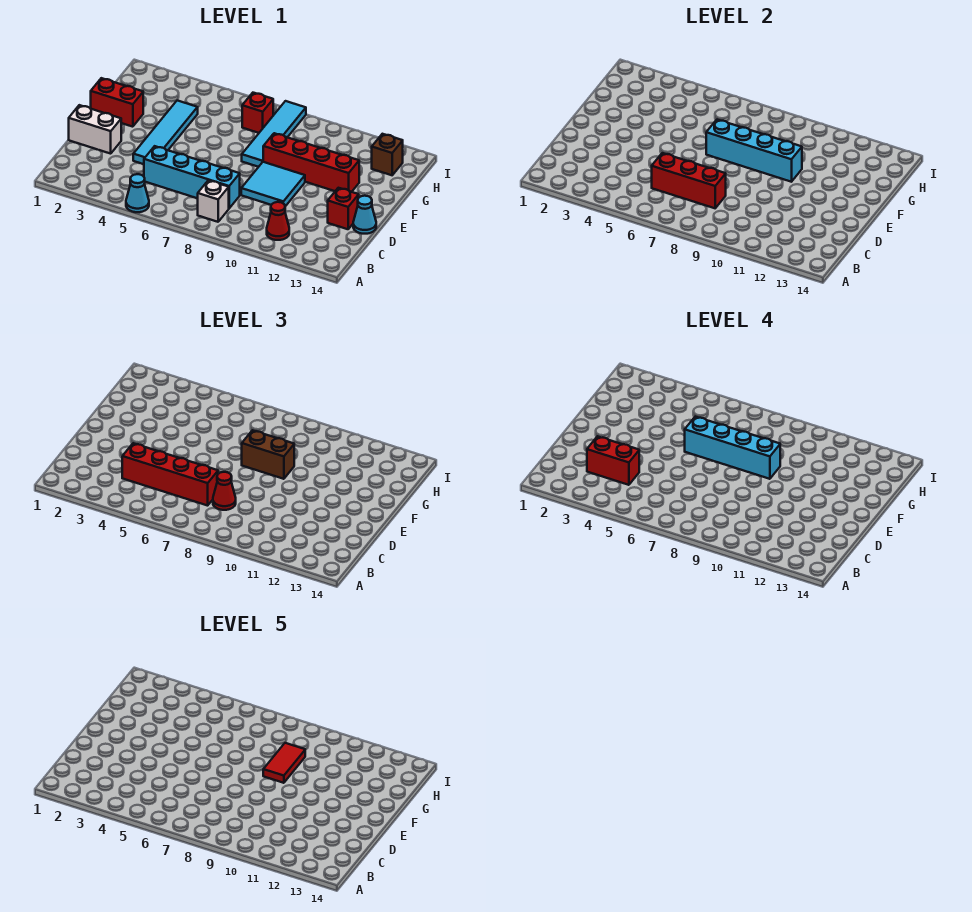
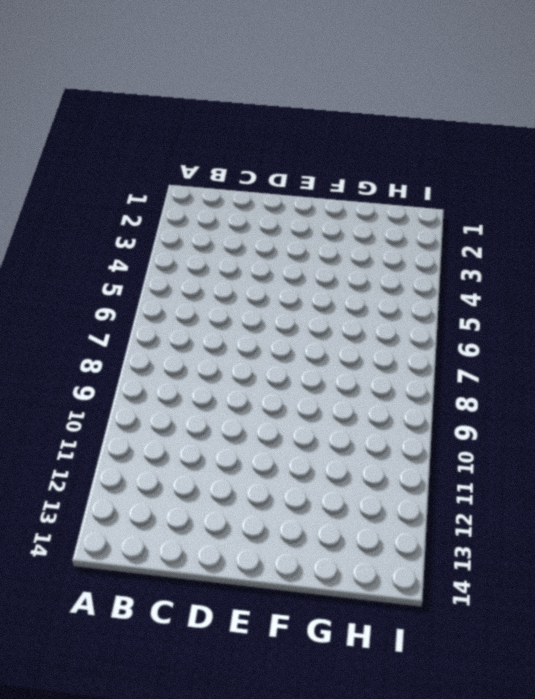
none -> cyan 1x1 cone [126,174,149,212]
none -> white 1x1 brick [198,180,229,222]
none -> red 1x1 cone [267,202,289,240]

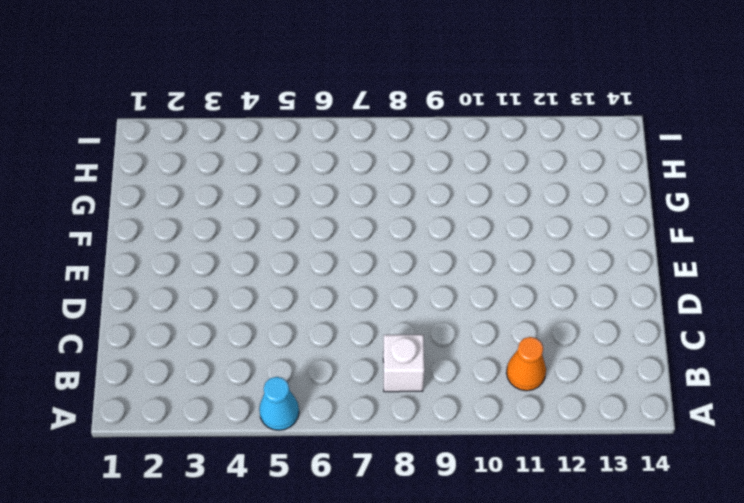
orange 1x1 cone [506,337,546,391] -> red 1x1 cone [267,202,289,240]
none -> cyan 1x4 brick [144,146,240,208]
none -> white 1x2 brick [69,105,122,154]
none -> cyan 1x4 tile [133,101,198,164]

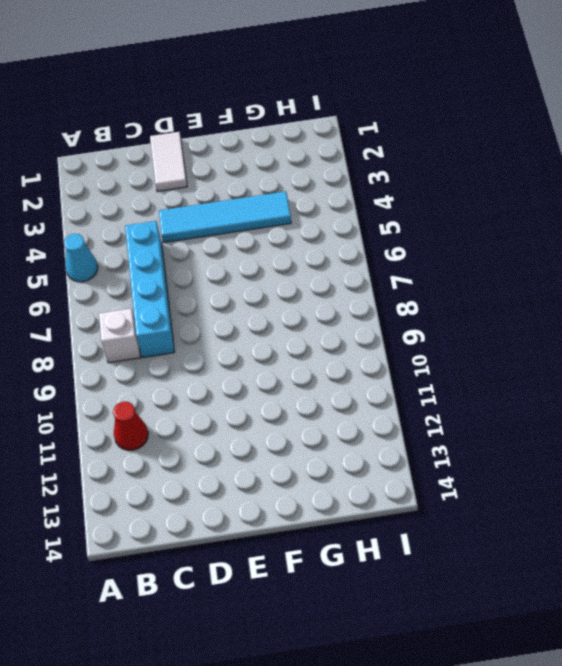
white 1x2 tile [150,132,187,192] -> white 1x2 brick [69,105,122,154]
none -> cyan 2x2 tile [241,162,305,206]
none -> red 1x1 brick [328,188,359,229]
none -> cyan 1x1 cone [353,196,376,234]

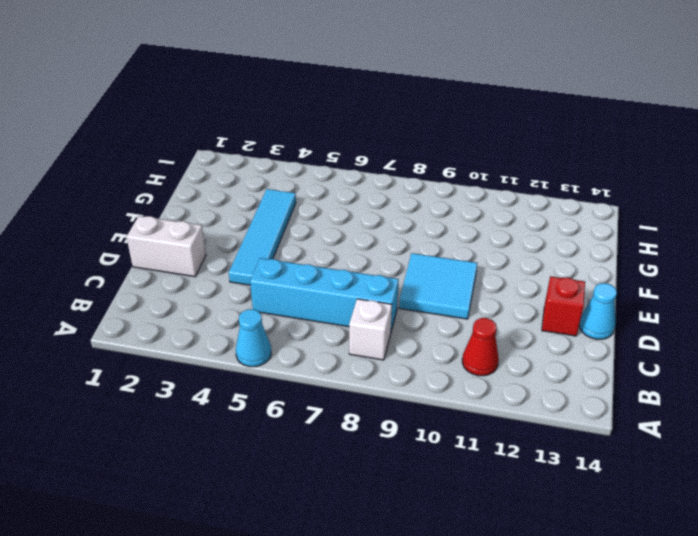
none -> red 1x2 brick [91,78,143,127]
none -> cyan 1x4 tile [242,101,306,167]
none -> red 1x4 brick [263,133,359,192]

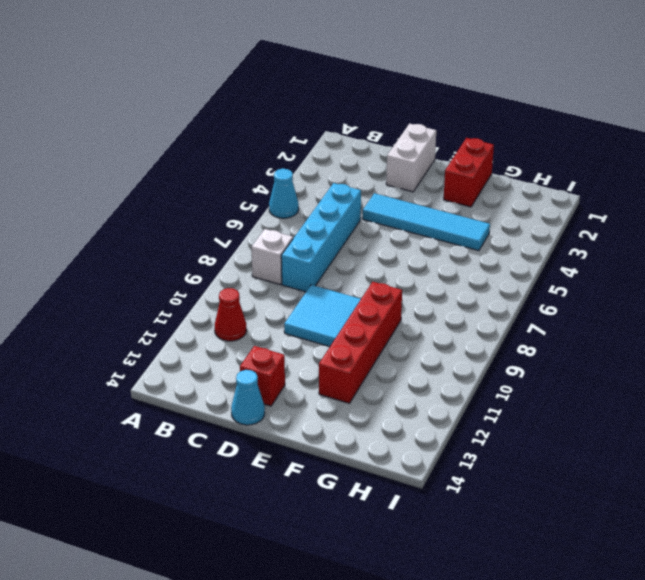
none -> cyan 1x4 tile [242,101,306,167]
none -> red 1x1 brick [242,93,273,133]
none -> brown 1x1 brick [372,134,403,175]

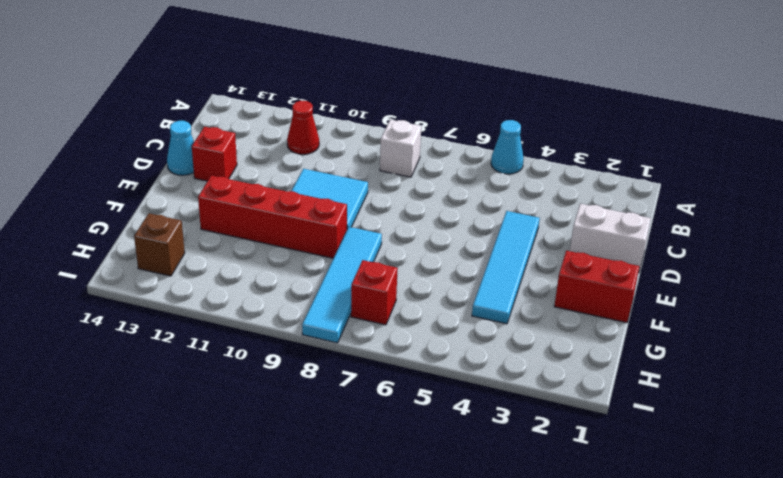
none -> cyan 1x4 brick [144,146,240,208]
none -> red 1x3 brick [652,153,726,208]
none -> cyan 1x4 brick [706,120,802,182]

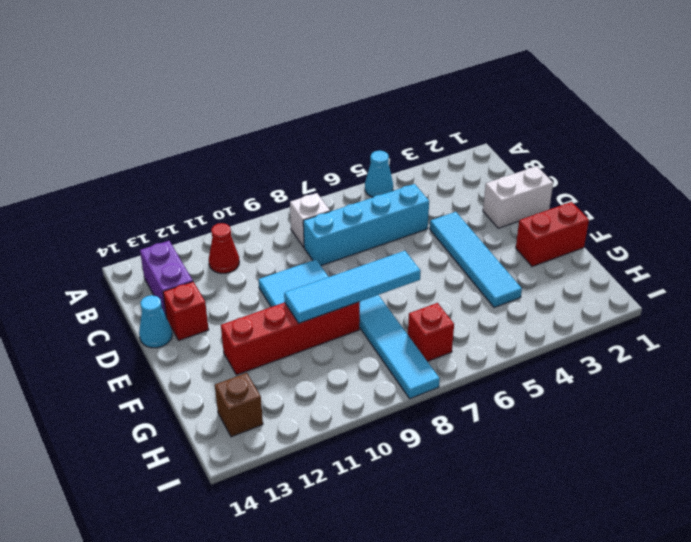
purple 1x2 brick [140,241,193,317] -> none
cyan 1x4 tile [284,251,421,323] -> cyan 1x4 brick [706,120,802,182]
none -> red 1x3 brick [652,153,726,208]
none -> red 1x4 brick [122,443,218,506]
none -> red 1x1 cone [213,472,236,510]

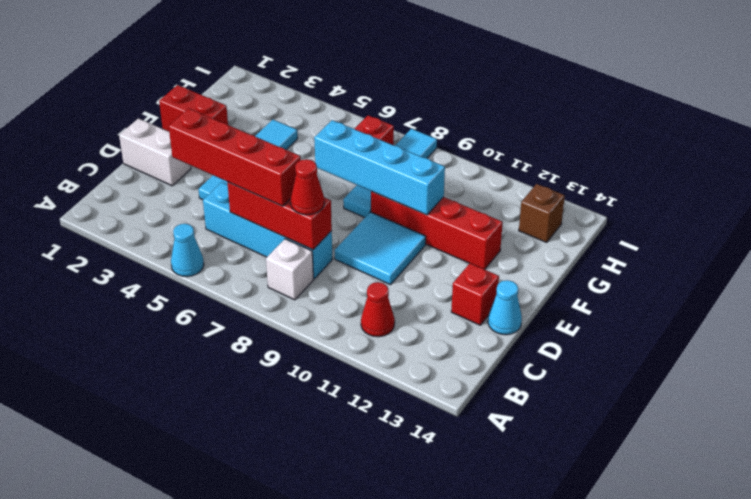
none -> brown 1x2 brick [242,430,294,479]
none -> red 1x2 brick [587,436,639,485]
none -> cyan 1x4 brick [685,417,780,479]

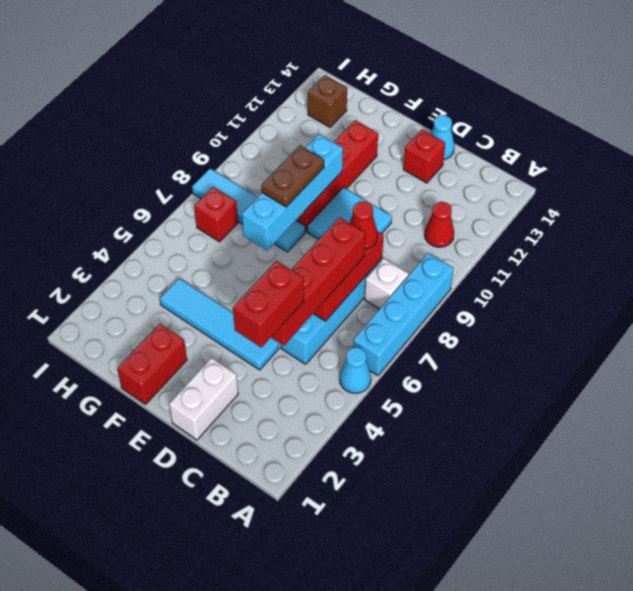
cyan 1x4 brick [353,253,454,375] -> cyan 1x4 brick moved to [685,417,780,479]
brown 1x2 plate [262,145,324,207] -> brown 1x2 brick [242,430,294,479]
none -> red 1x2 tile [263,743,305,783]

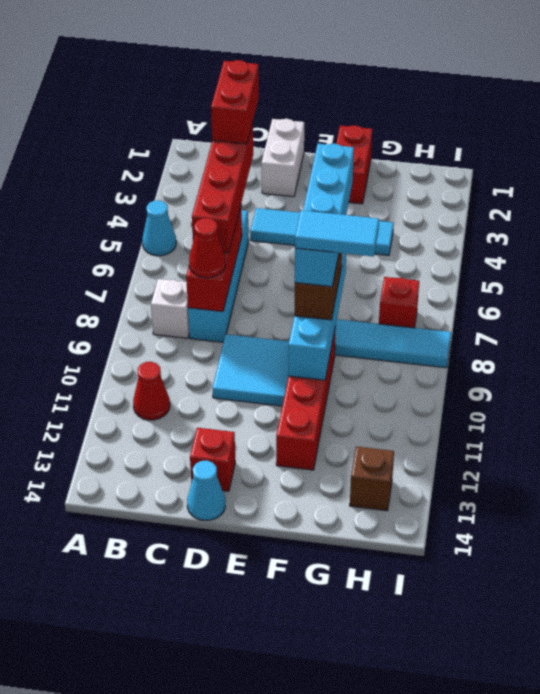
cyan 1x2 tile [295,210,379,257] -> red 1x2 tile [263,743,305,783]

